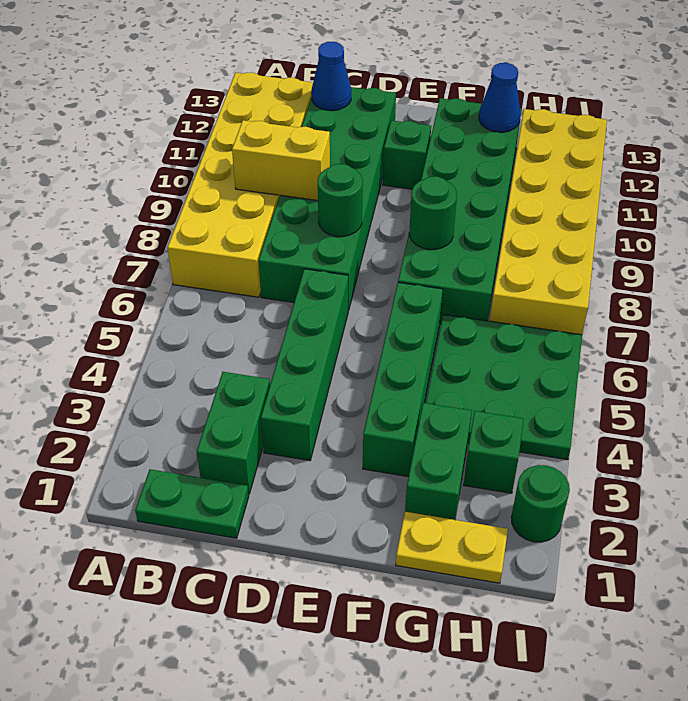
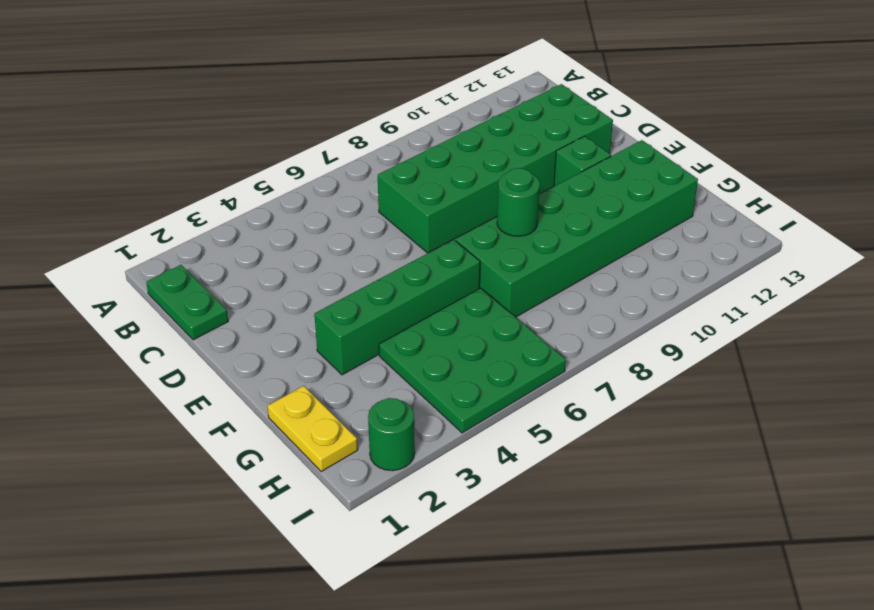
none -> yellow 2x6 brick [167,72,313,297]
none -> green 1x2 brick [196,372,270,494]
none -> green 1x4 brick [261,269,348,461]

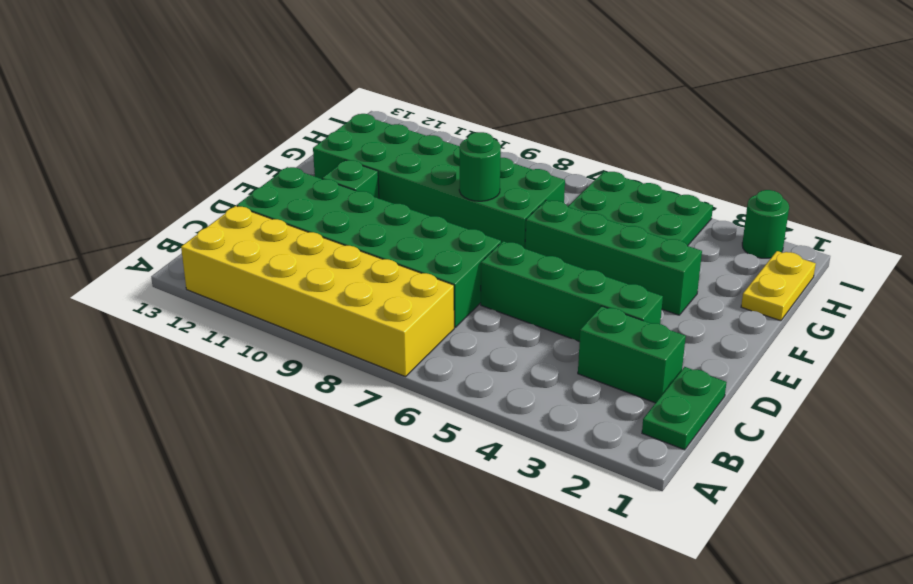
none -> green 1x2 brick [405,403,472,520]
none -> green 1x1 brick [463,411,524,493]
none -> yellow 2x6 brick [490,109,607,335]

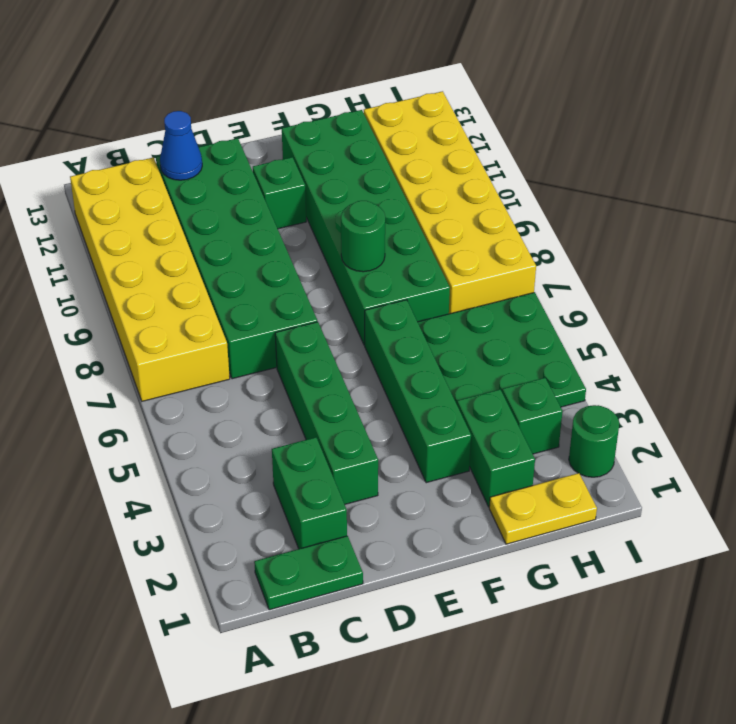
none -> yellow 1x2 brick [232,120,330,201]
none -> green 1x1 round brick [318,164,363,237]
none -> blue 1x1 cone [479,63,520,132]

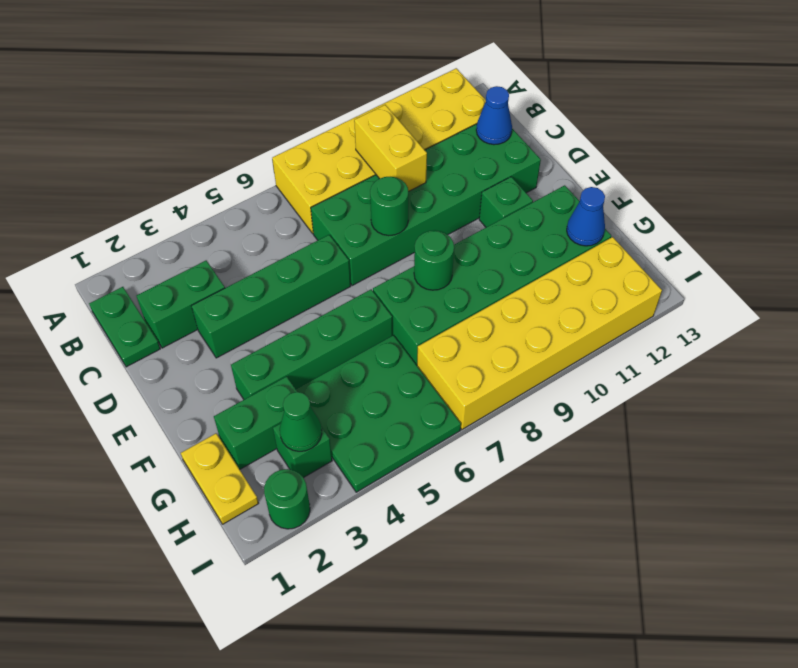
green 1x1 cone [280,392,322,451] -> none

